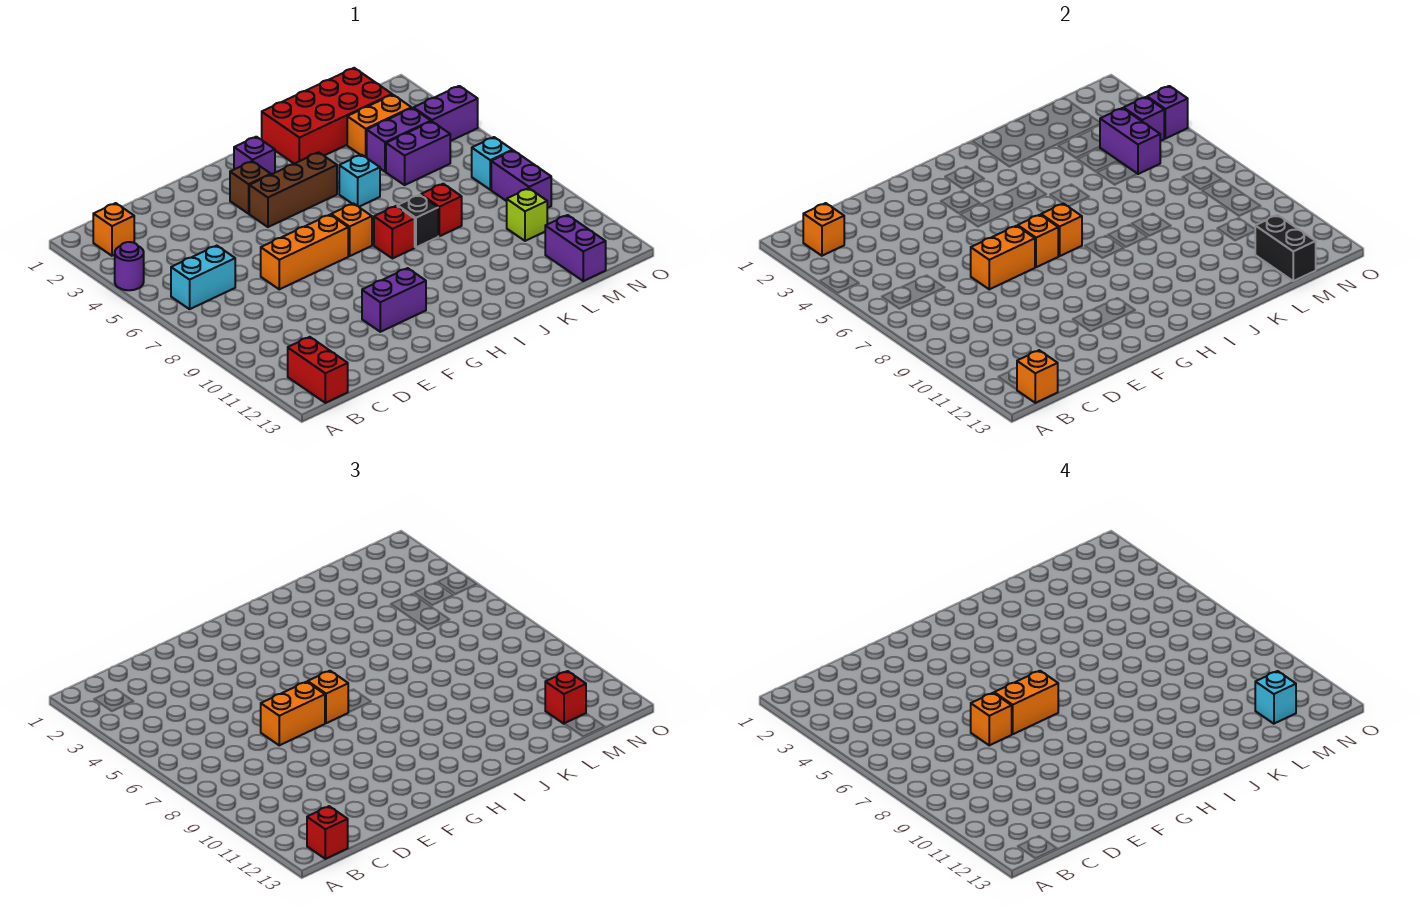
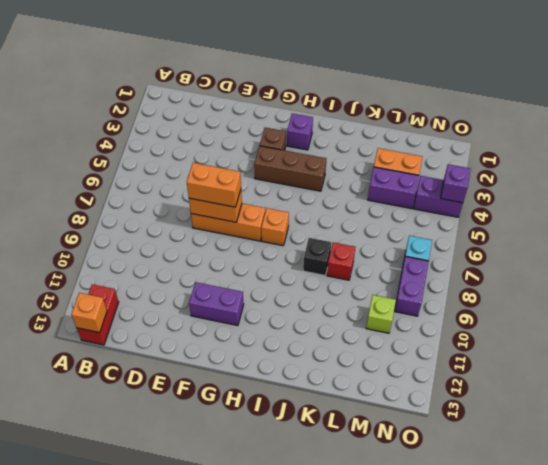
none -> purple 1x1 round brick [115,242,144,290]
none -> orange 1x1 brick [93,203,134,256]
none -> cyan 1x2 brick [171,246,235,309]
none -> red 1x1 brick [374,206,415,259]

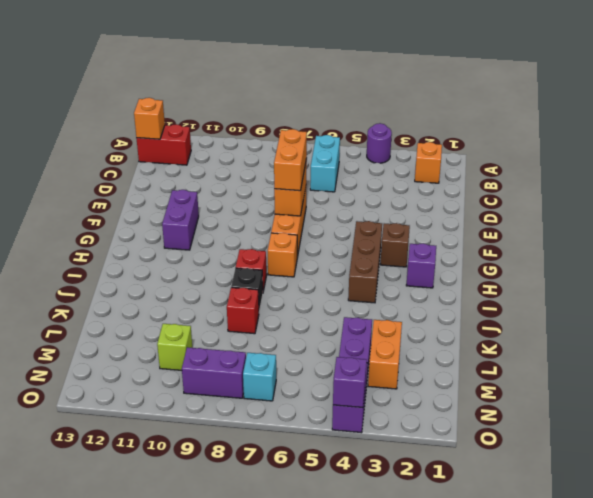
none -> red 2x4 brick [262,68,392,164]
none -> cyan 1x1 brick [339,155,380,207]
none -> purple 1x2 brick [386,121,450,185]
none -> purple 1x2 brick [545,215,606,281]

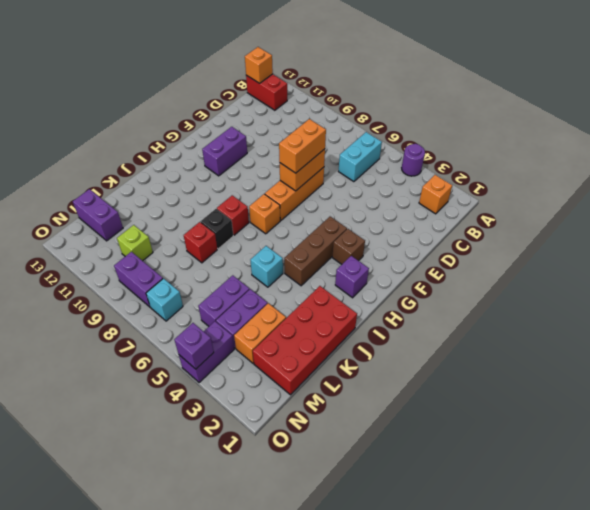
none -> orange 1x1 brick [803,203,844,256]
none -> orange 1x1 brick [1018,215,1058,267]
none -> orange 1x1 brick [1041,204,1082,256]
none -> purple 1x2 brick [1100,108,1160,174]

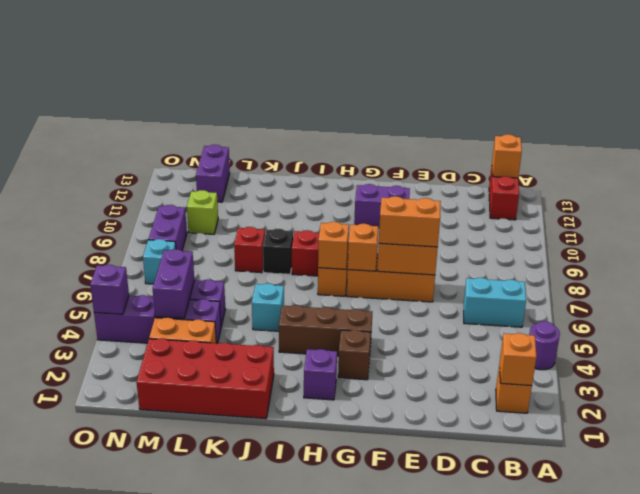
none -> black 1x2 brick [1255,215,1316,281]
none -> purple 1x1 brick [1124,97,1164,141]
none -> red 1x1 brick [307,806,348,859]
none -> orange 1x1 brick [308,671,348,723]

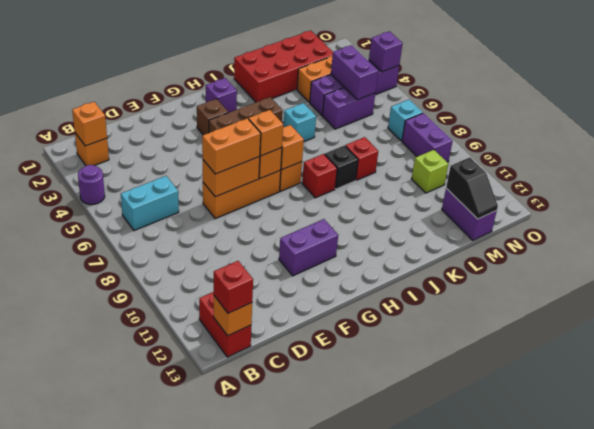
black 1x2 slope [446,157,498,219] -> black 1x2 brick [1255,215,1316,281]
none -> purple 1x1 brick [1124,97,1164,141]
none -> red 1x1 brick [545,671,586,724]
none -> orange 1x1 brick [971,693,1012,745]
none -> orange 1x2 brick [994,671,1058,734]

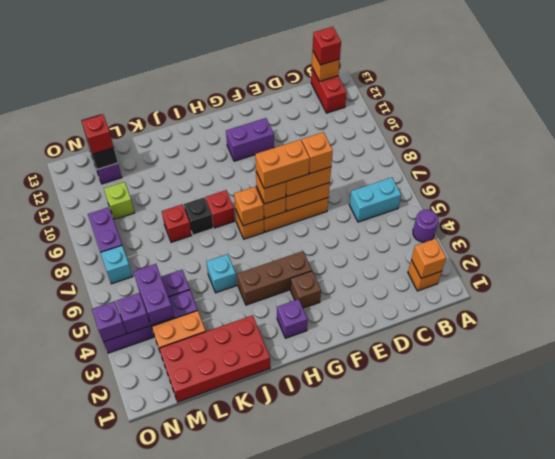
none -> cyan 1x1 brick [1255,671,1296,724]

